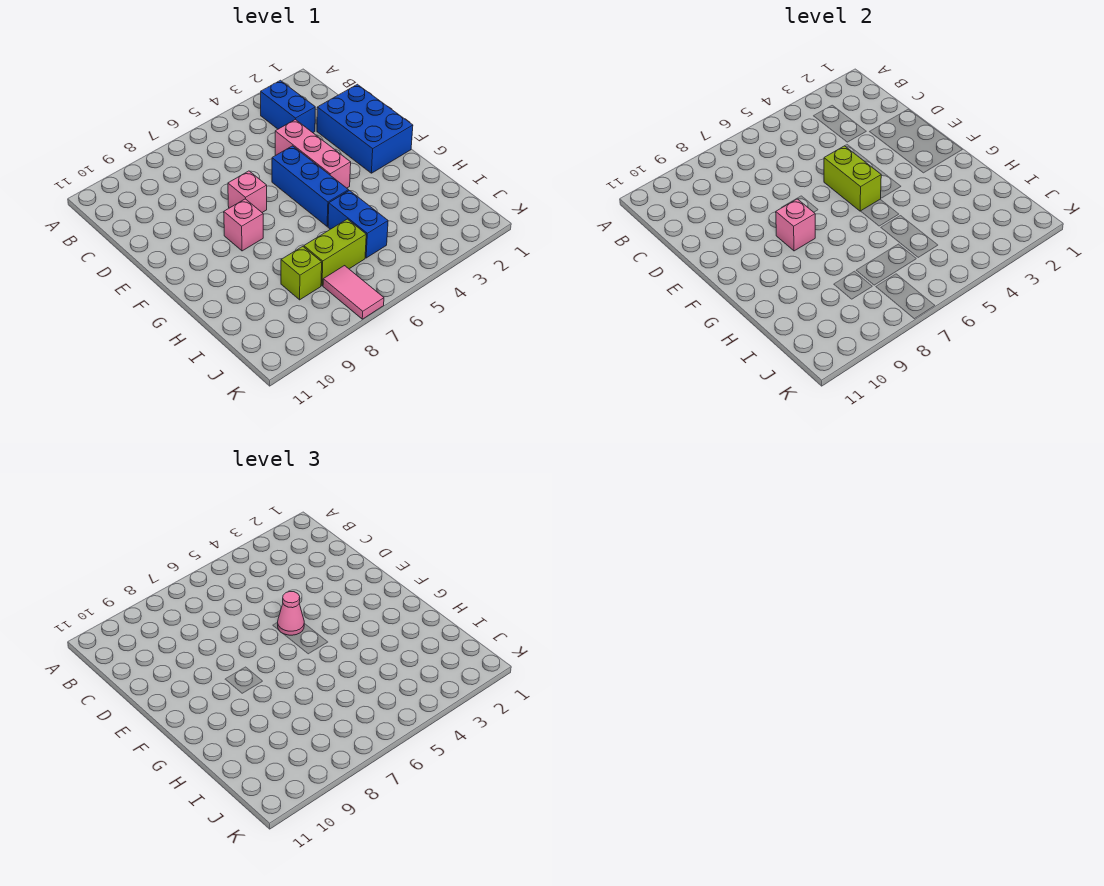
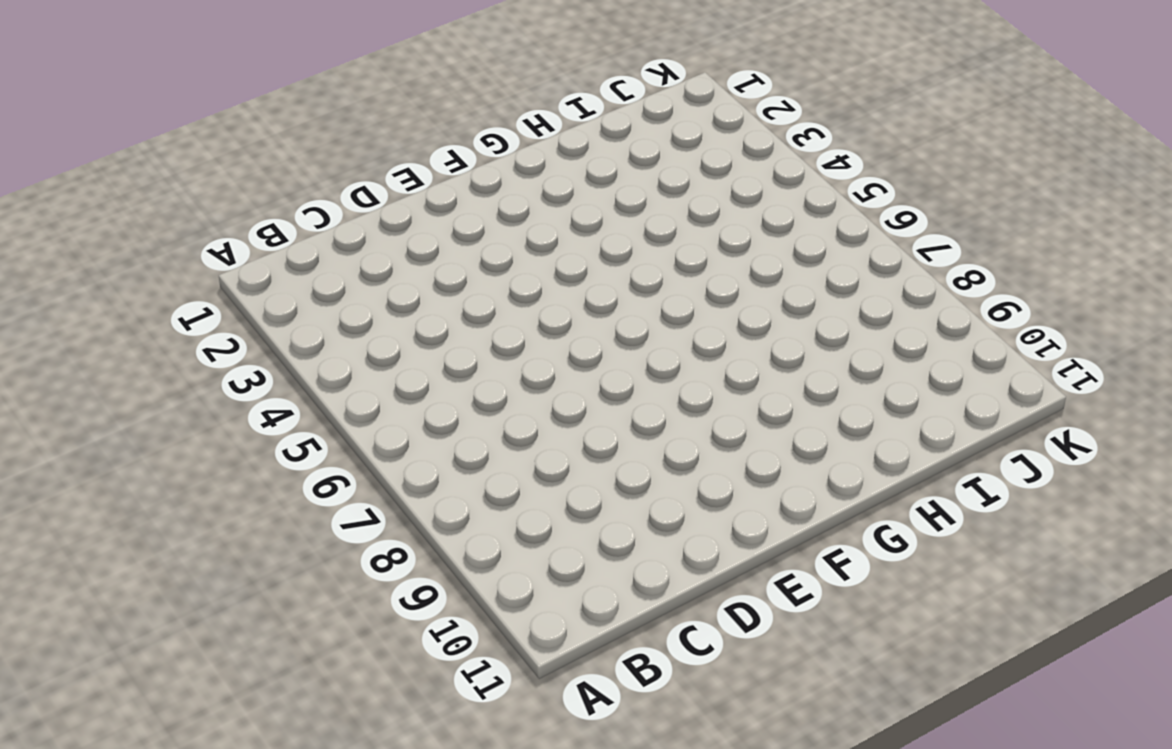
none -> blue 1x2 brick [261,80,315,133]
none -> blue 2x3 brick [317,84,413,173]
none -> pink 1x3 brick [275,119,351,188]

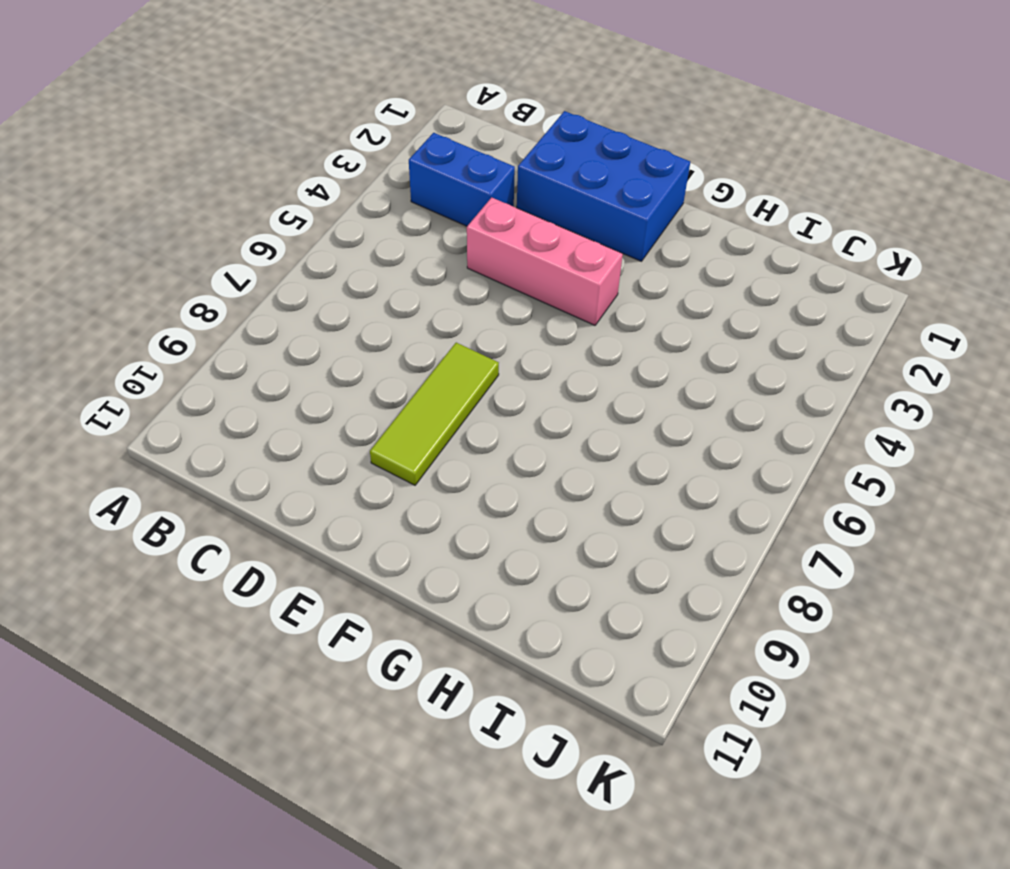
lime 1x3 tile [370,343,499,485] -> pink 1x1 brick [228,171,267,212]
none -> blue 1x3 brick [272,146,349,226]
none -> pink 1x1 brick [224,199,263,251]
none -> blue 1x2 brick [328,191,388,258]

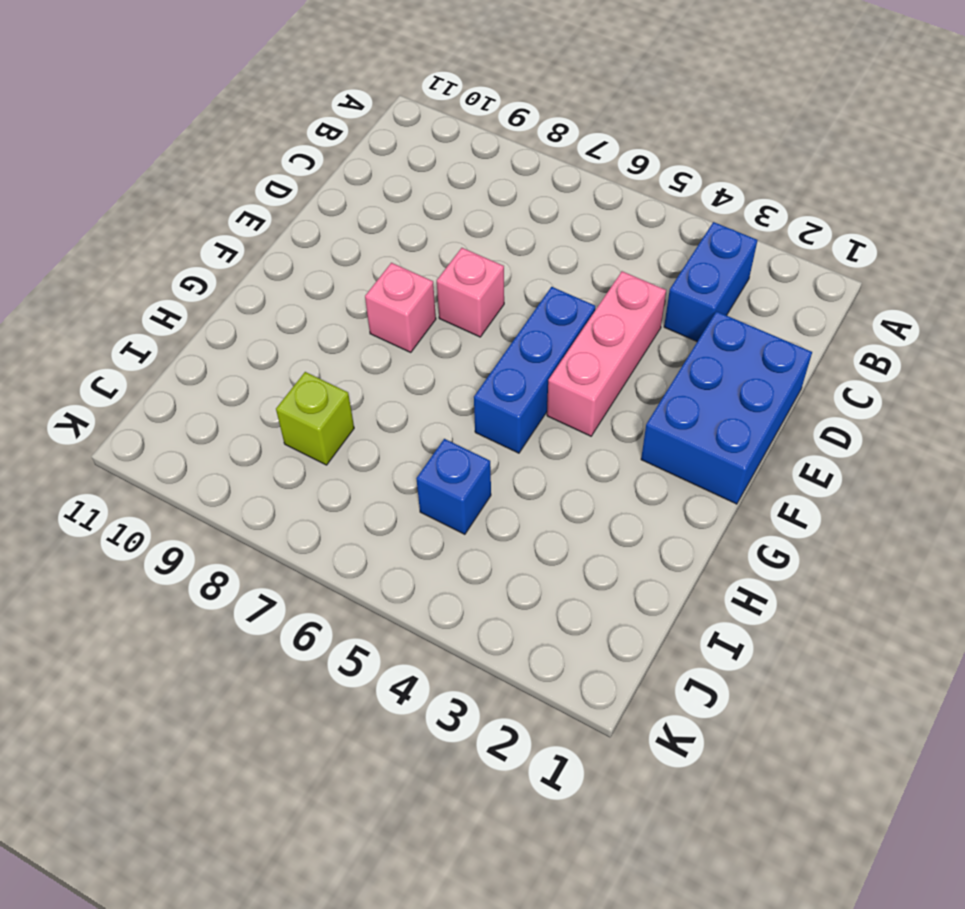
blue 1x1 brick [416,439,491,534] -> blue 1x2 brick [328,191,388,258]
none -> lime 1x2 brick [304,219,366,286]
none -> pink 1x2 tile [323,266,384,319]
none -> lime 1x2 brick [824,146,881,211]

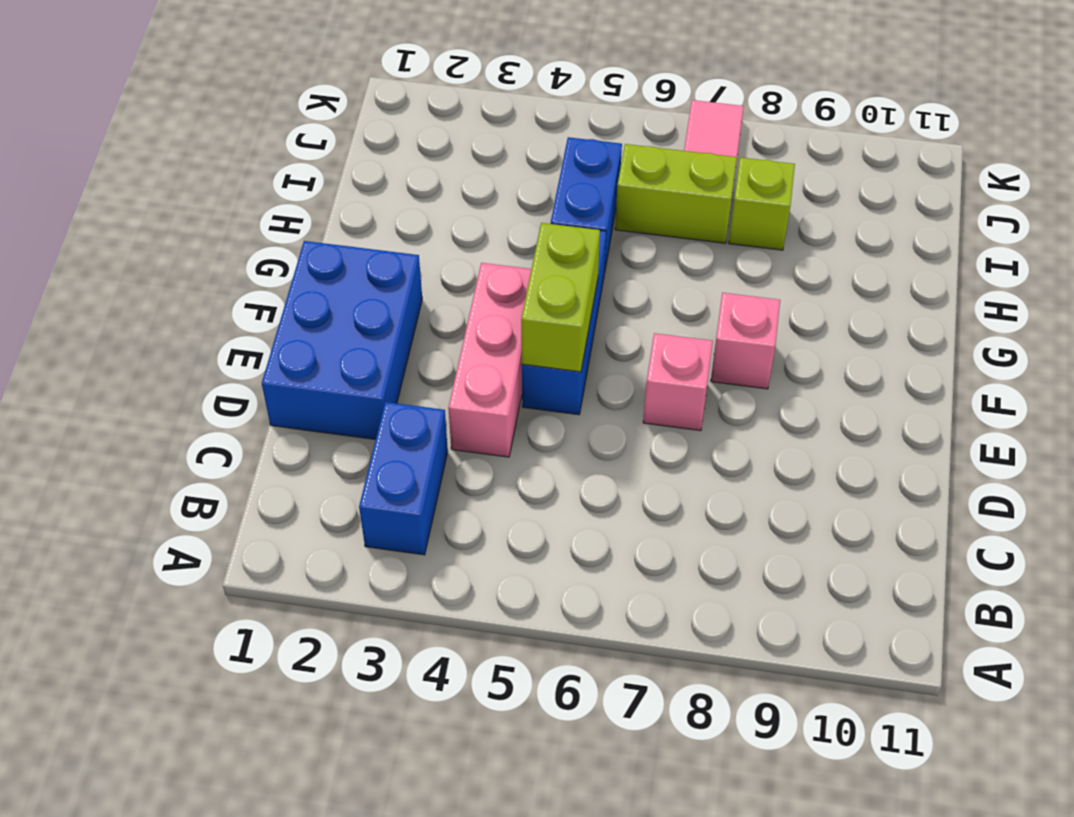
none -> pink 1x1 brick [776,199,815,251]
none -> pink 1x1 cone [278,592,304,635]

